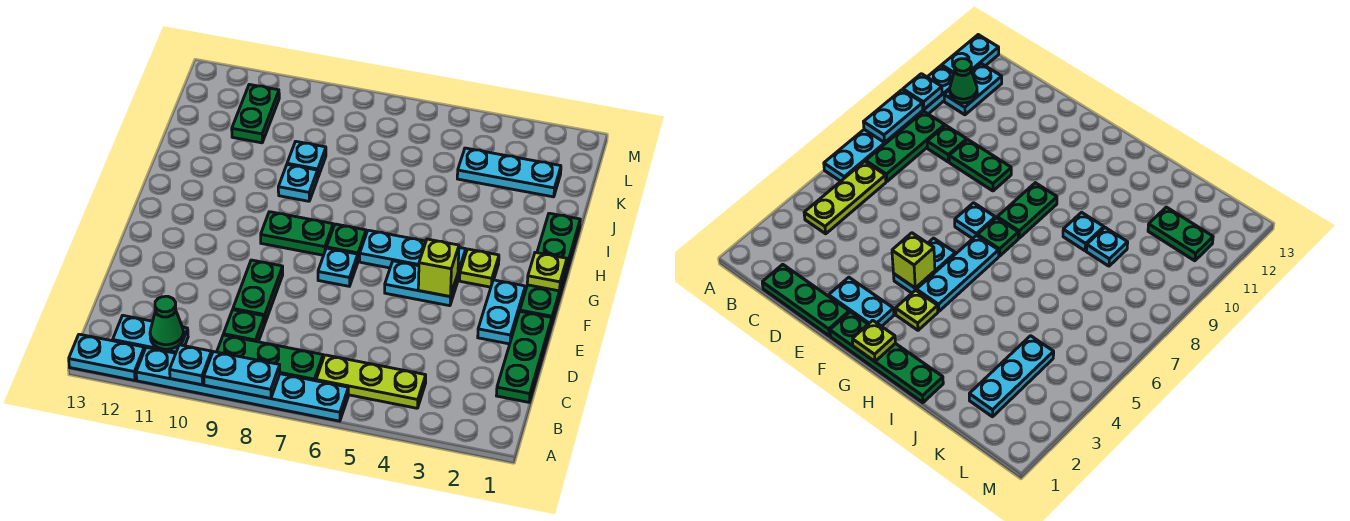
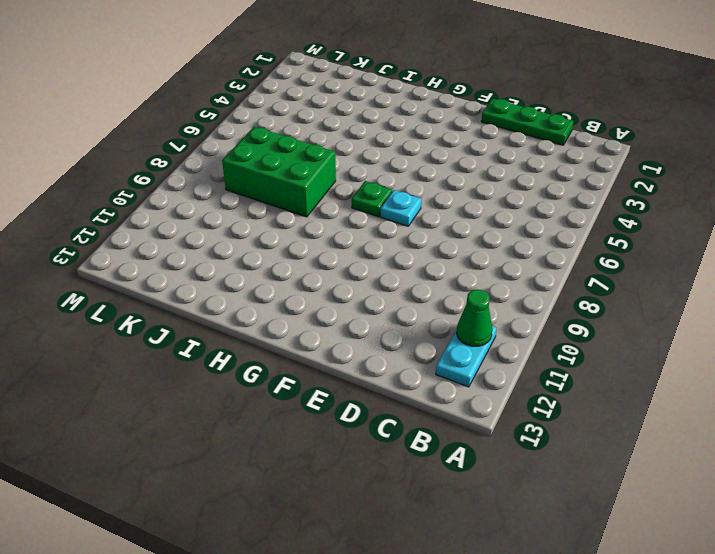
green 2x3 brick [222,127,336,217] -> none
none -> cyan 1x6 plate [136,348,348,421]
none -> cyan 1x2 plate [69,334,144,380]
none -> lime 1x3 plate [316,355,426,408]

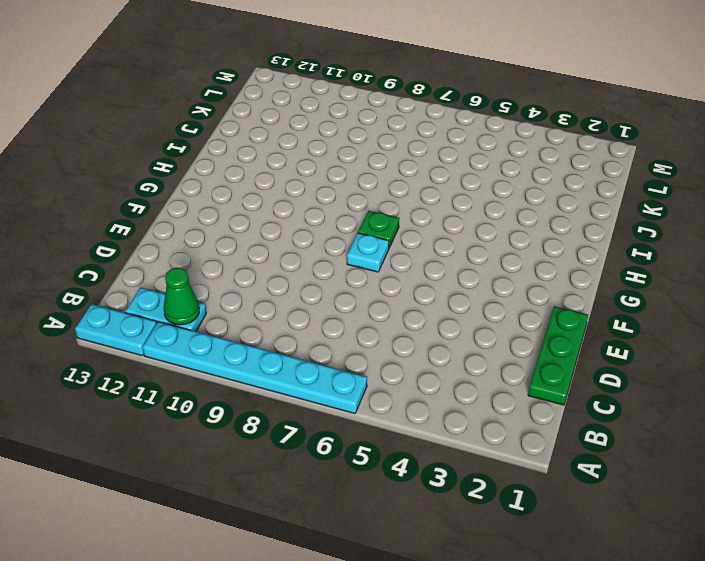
none -> lime 1x3 plate [316,355,426,408]
none -> green 1x3 plate [217,335,323,381]
none -> green 1x1 plate [224,310,265,342]

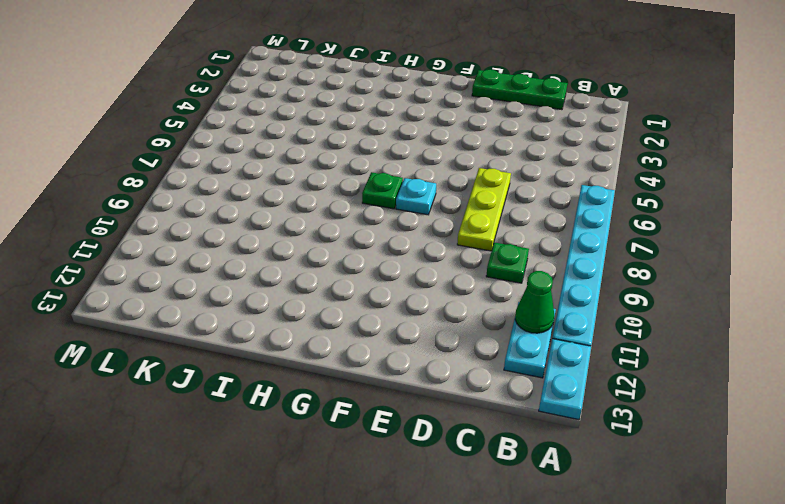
lime 1x3 plate [457,168,511,251] -> lime 1x3 plate moved to [316,355,426,408]
none -> green 1x3 plate [217,335,323,381]
none -> green 1x2 plate [233,260,283,322]
none -> cyan 1x2 plate [478,280,525,344]

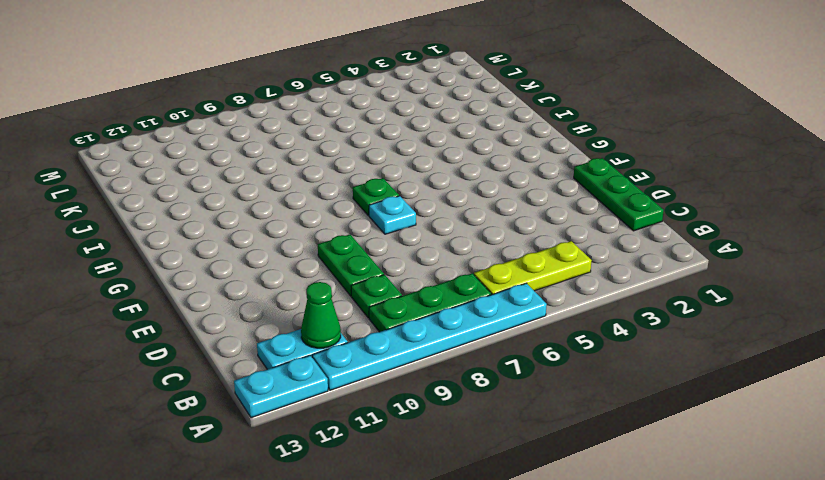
none -> cyan 1x2 plate [478,280,525,344]
none -> green 1x4 plate [520,213,580,325]
none -> cyan 1x2 plate [385,261,458,306]

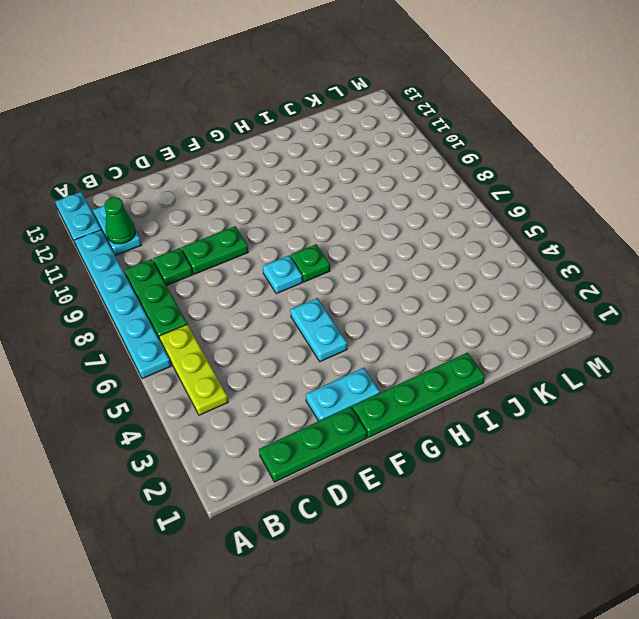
none -> lime 1x1 plate [460,249,499,287]
none -> cyan 1x3 plate [360,230,466,279]
none -> green 1x2 plate [261,212,333,255]

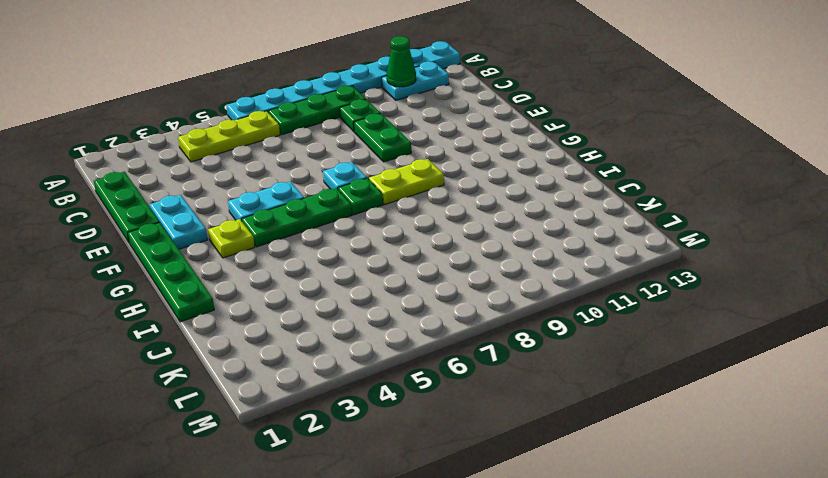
green 1x3 plate [242,188,352,247] -> cyan 1x3 plate [360,230,466,279]
lime 1x2 plate [369,159,444,204] -> green 1x2 plate [261,212,333,255]
none -> cyan 1x1 plate [278,165,318,201]
none -> cyan 1x1 plate [287,141,326,177]
none -> cyan 1x3 plate [457,148,561,197]

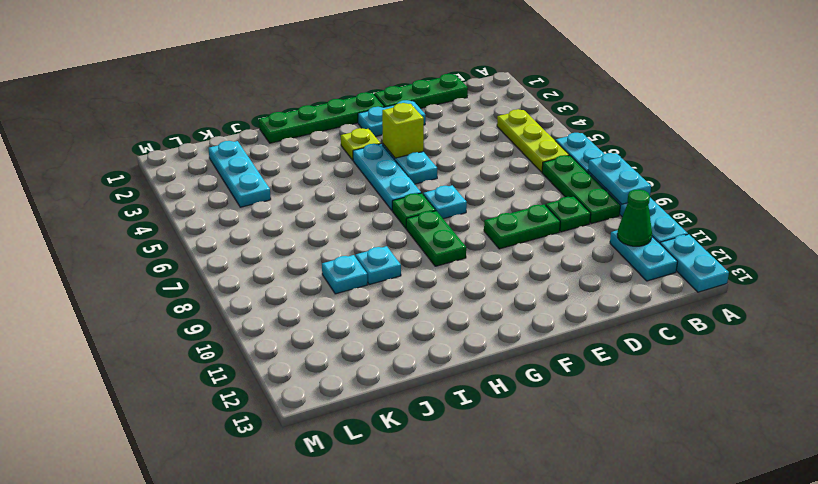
none -> green 1x2 plate [232,84,279,143]
none -> cyan 1x1 plate [170,345,212,385]
none -> lime 1x1 plate [527,252,567,291]

